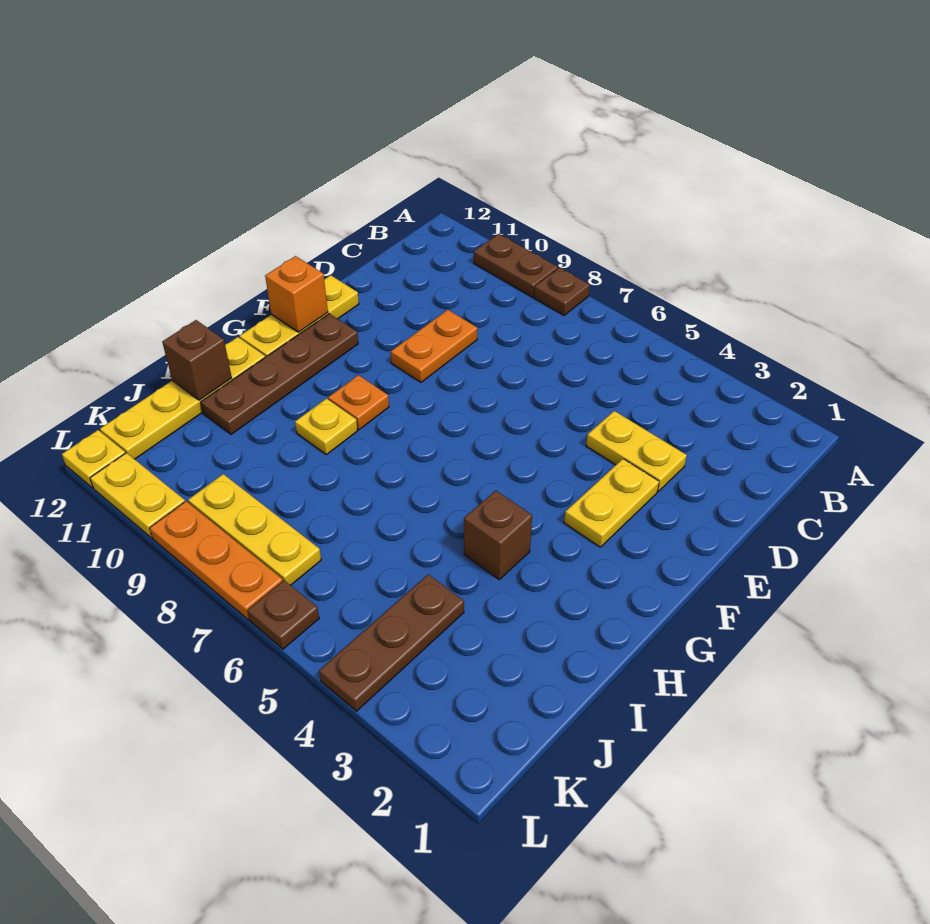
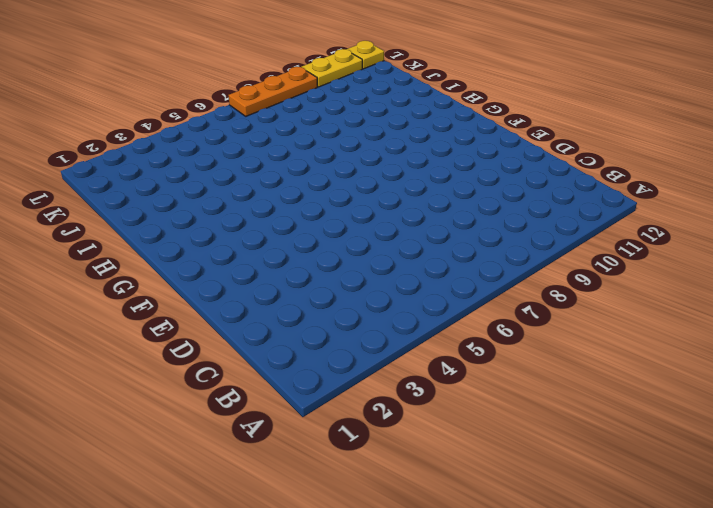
none -> brown 1x1 plate [534,268,590,315]
none -> brown 1x2 plate [474,234,558,297]
none -> yellow 1x2 plate [586,411,687,491]

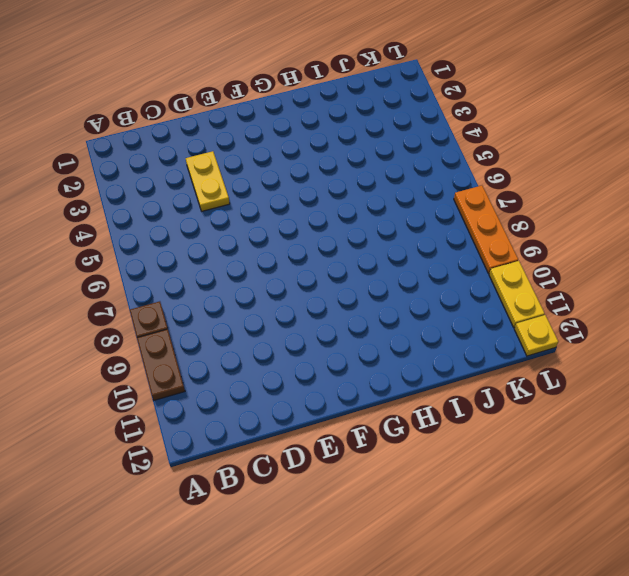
none -> orange 1x2 plate [391,310,477,382]
none -> yellow 1x2 plate [564,459,659,547]
none -> yellow 1x3 plate [240,275,359,357]

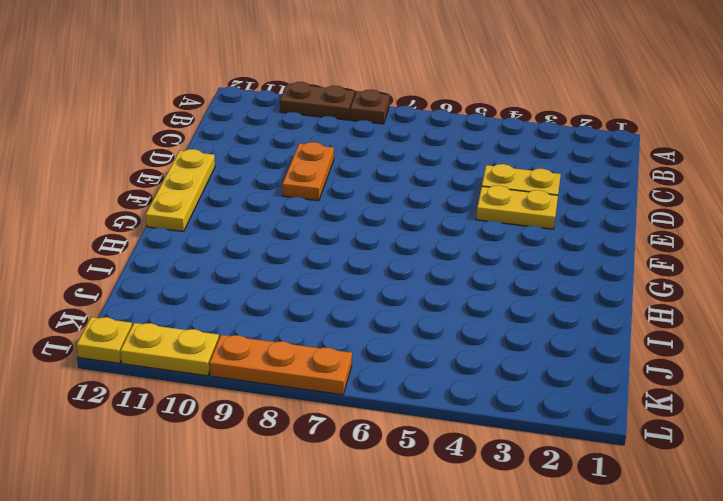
yellow 1x2 plate [476,185,558,229] -> yellow 1x2 plate turned to [564,459,659,547]
none -> brown 1x4 plate [201,314,358,434]
none -> orange 1x1 plate [328,375,389,430]
none -> brown 1x1 brick [464,491,532,580]

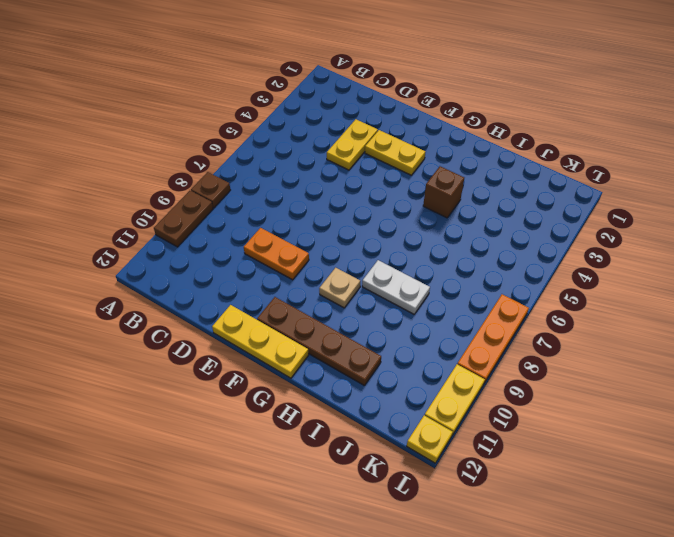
tan 1x1 plate [319,268,360,308] -> orange 1x1 plate [328,375,389,430]
white 1x2 plate [362,260,430,314] -> none
none -> yellow 1x1 plate [295,399,358,455]
none -> yellow 1x4 plate [100,337,265,459]
none -> brown 1x3 plate [319,574,464,711]

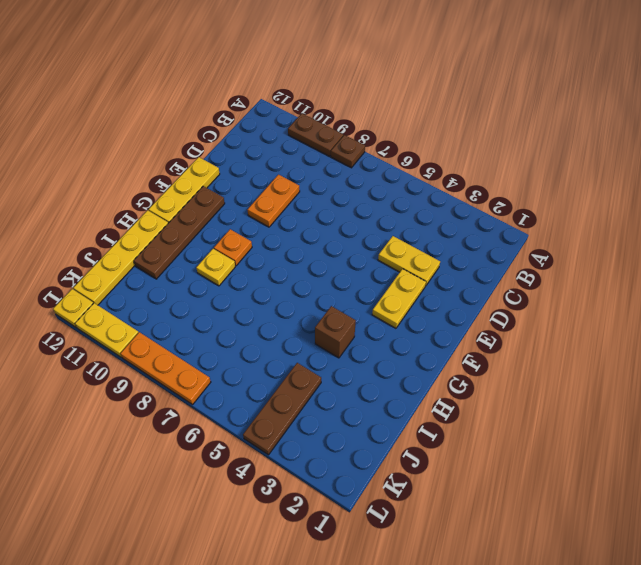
none -> yellow 1x3 plate [188,474,321,585]
none -> brown 1x1 plate [247,580,319,649]
none -> orange 1x1 brick [265,256,328,332]

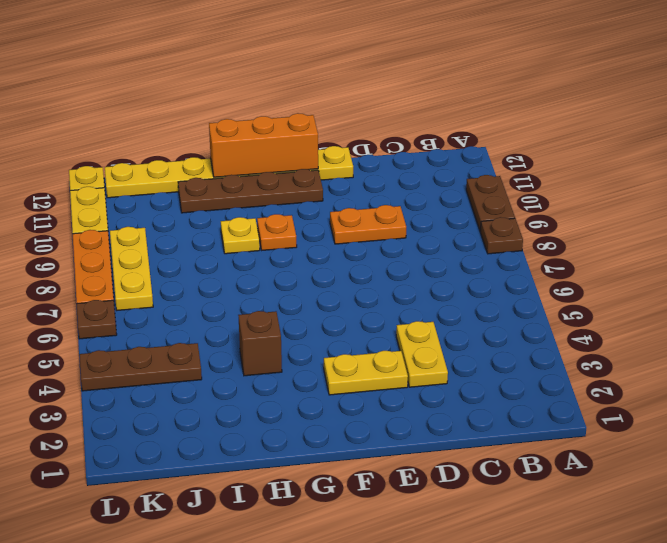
orange 1x3 brick [209,113,318,177] -> orange 1x1 brick [265,256,328,332]
none -> brown 1x1 brick [162,320,232,400]

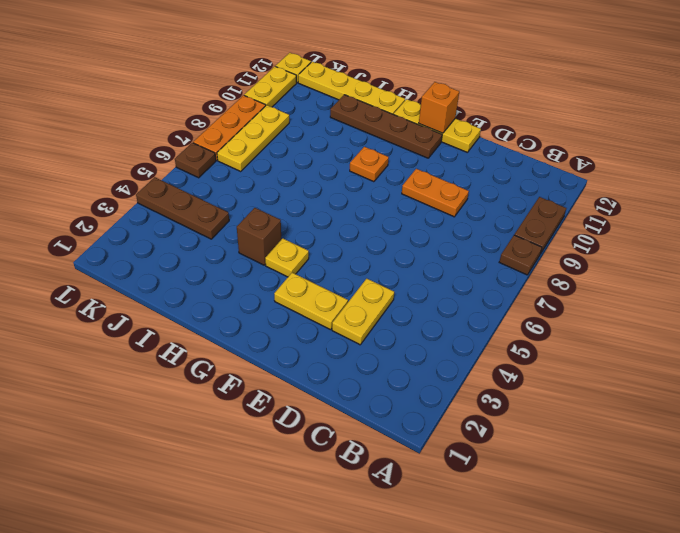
yellow 1x1 plate [265,238,309,277] -> yellow 1x1 plate moved to [295,399,358,455]
none -> brown 1x1 brick [162,320,232,400]

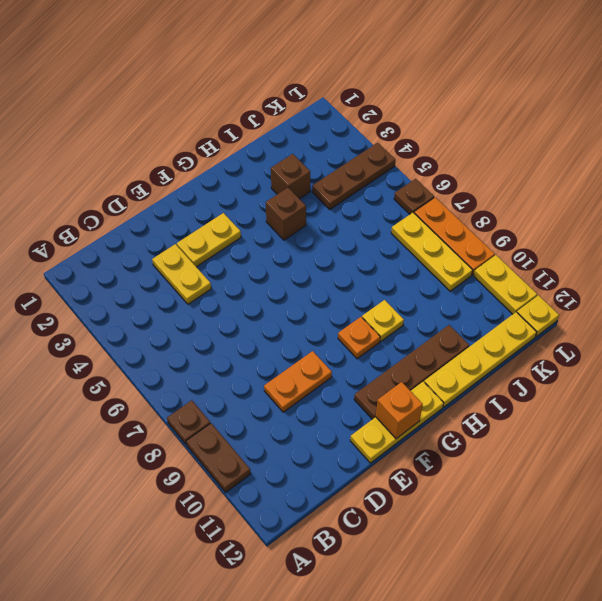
brown 1x1 brick [271,154,310,199] -> brown 1x1 brick moved to [162,320,232,400]

